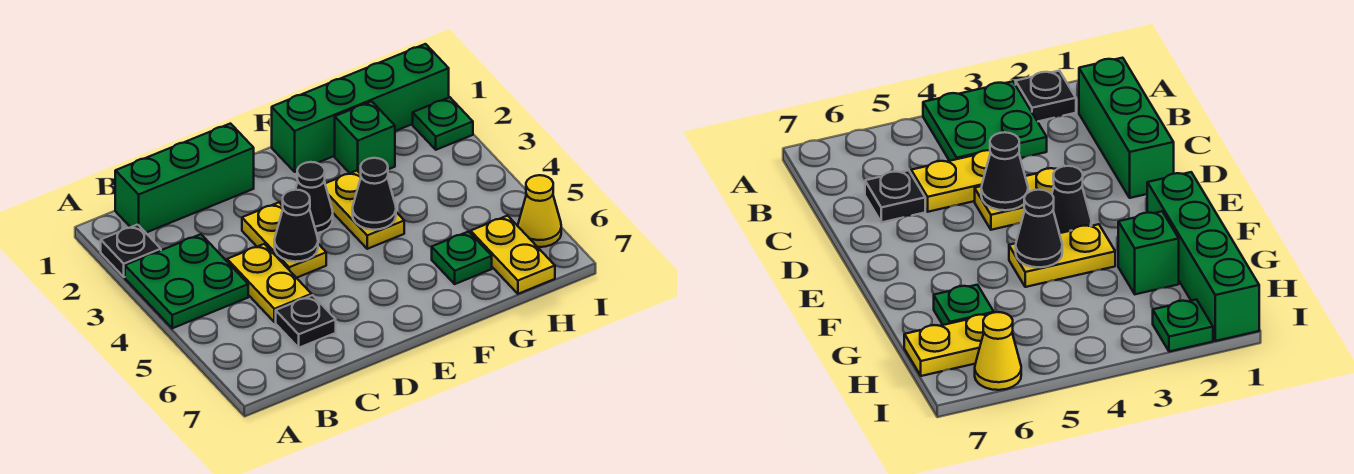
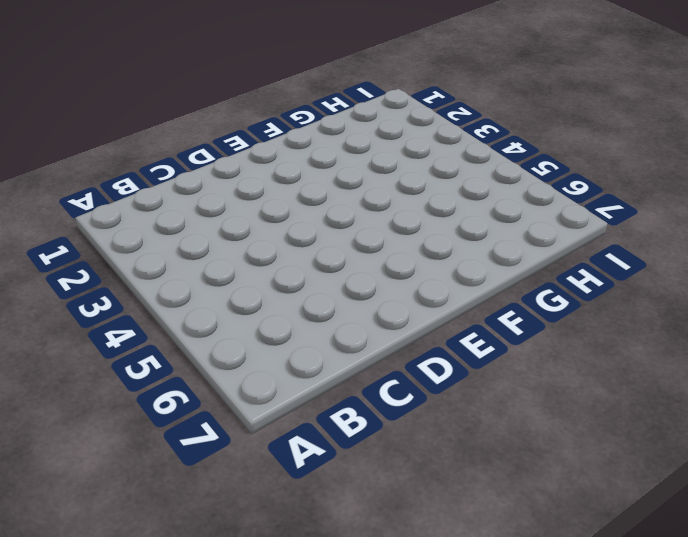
none -> black 1x1 plate [101,225,161,277]
none -> green 2x2 plate [125,234,248,328]
none -> green 1x3 brick [115,124,254,233]

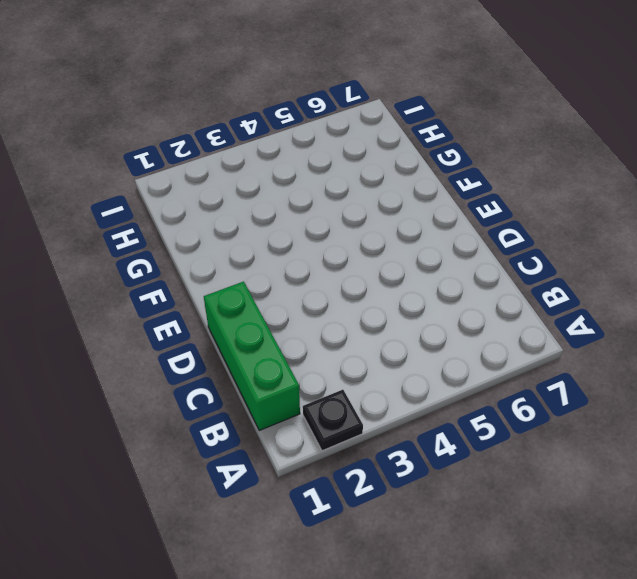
none -> green 2x2 plate [125,234,248,328]
none -> yellow 1x2 plate [227,244,312,322]
none -> black 1x1 plate [276,295,336,348]

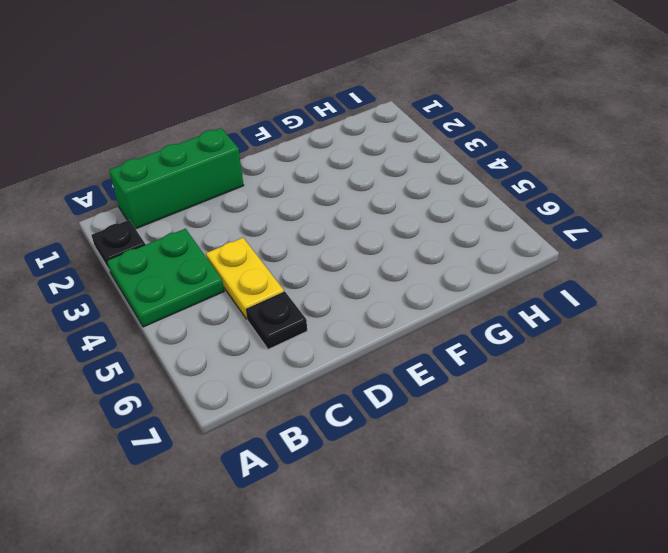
none -> yellow 1x2 plate [242,202,326,278]
none -> black 1x1 cone [295,162,333,233]
none -> green 1x4 brick [272,44,449,172]

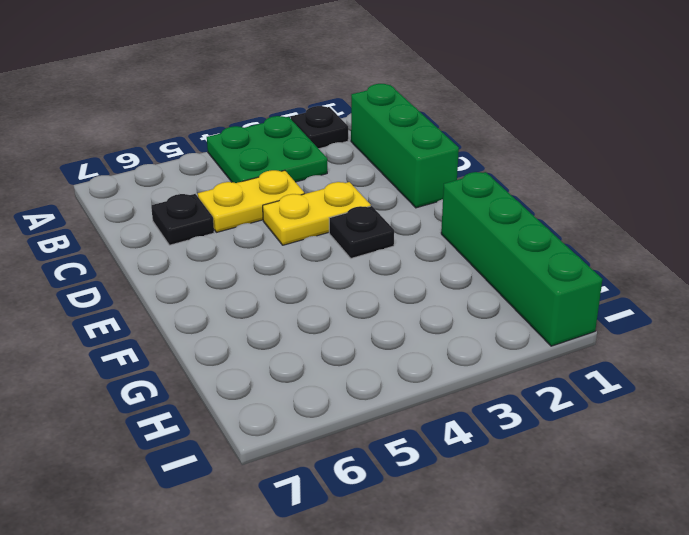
black 1x1 plate [329,206,394,259] -> black 1x1 cone [295,162,333,233]
none -> yellow 1x2 plate [325,171,404,249]
none -> green 1x1 brick [335,101,395,174]
none -> green 1x1 plate [432,232,492,284]

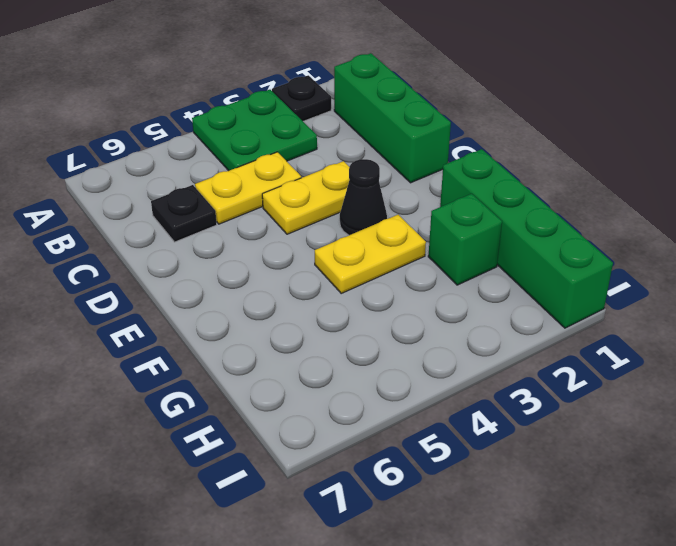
none -> green 1x1 plate [432,232,492,284]
none -> yellow 1x2 plate [471,216,555,294]
none -> green 1x1 plate [413,97,473,150]

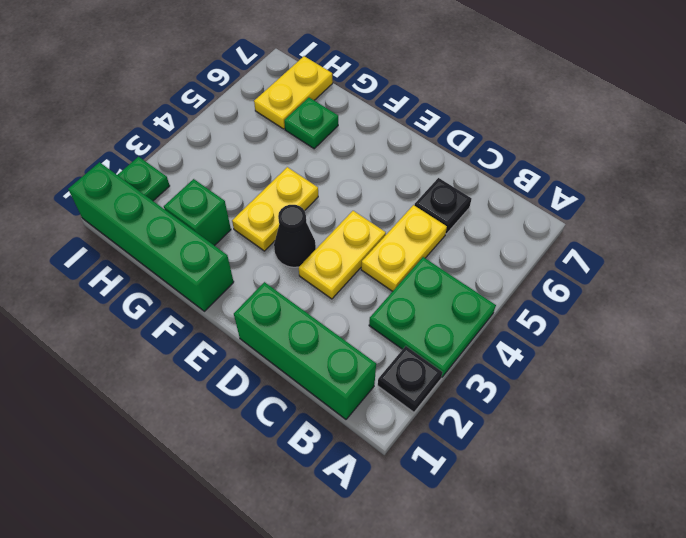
none -> yellow 1x1 cone [518,175,561,247]
none -> black 1x1 cone [274,190,318,262]
none -> black 1x1 cone [352,158,396,230]

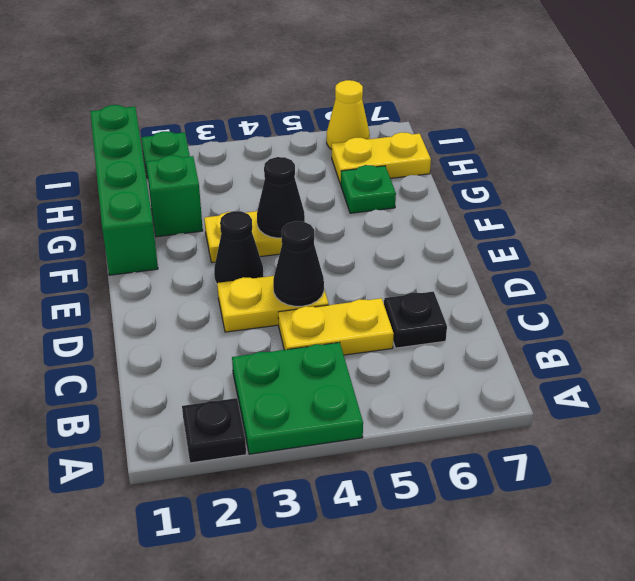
none -> green 1x3 brick [115,124,254,233]

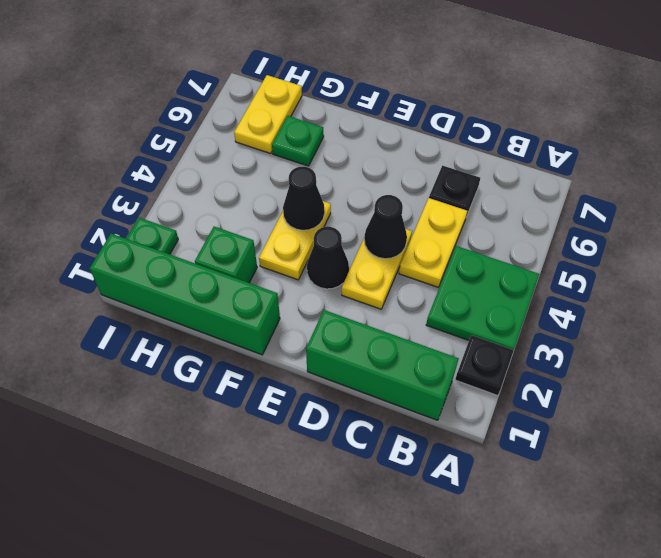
none -> yellow 1x1 cone [518,175,561,247]

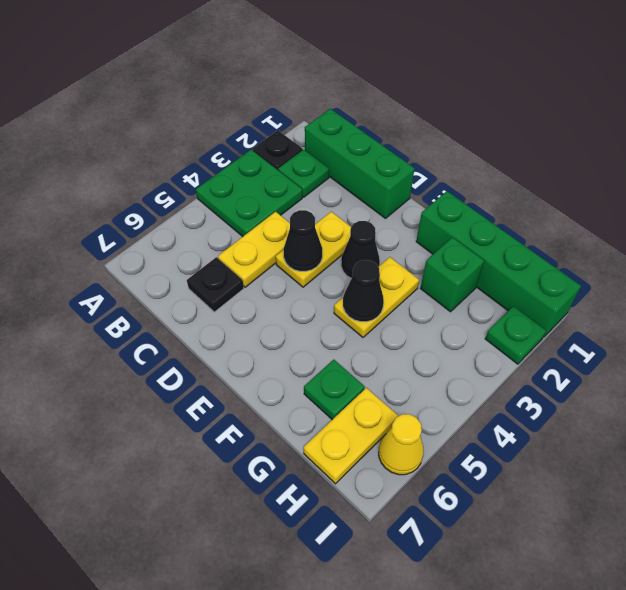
green 1x1 plate [278,150,329,197] -> none

